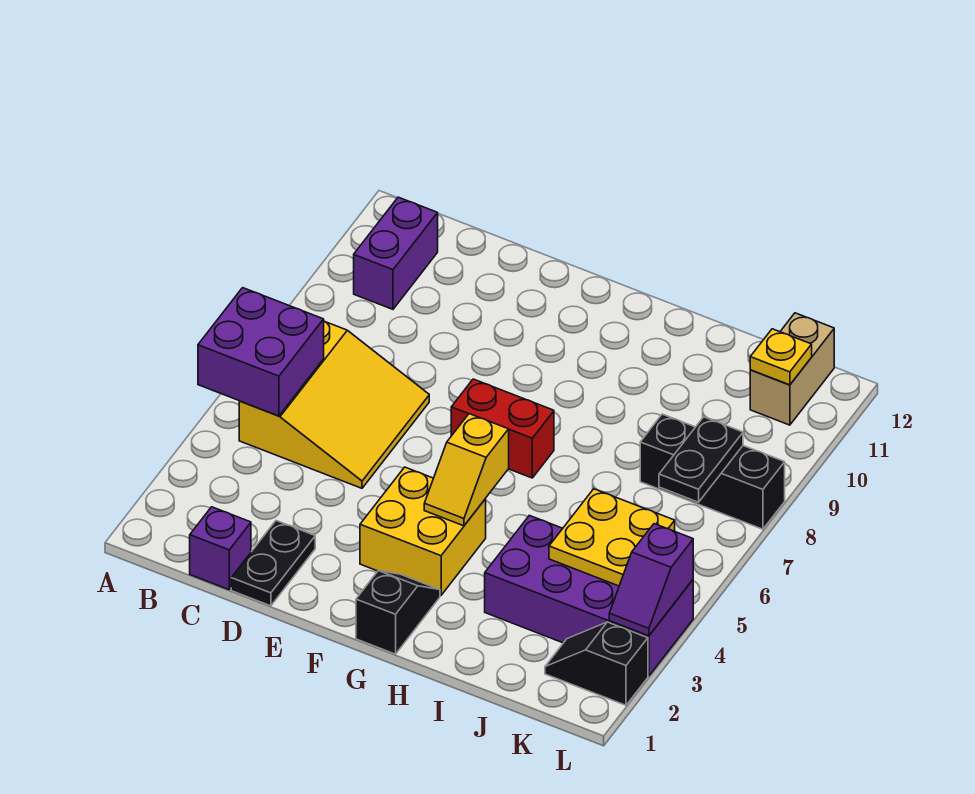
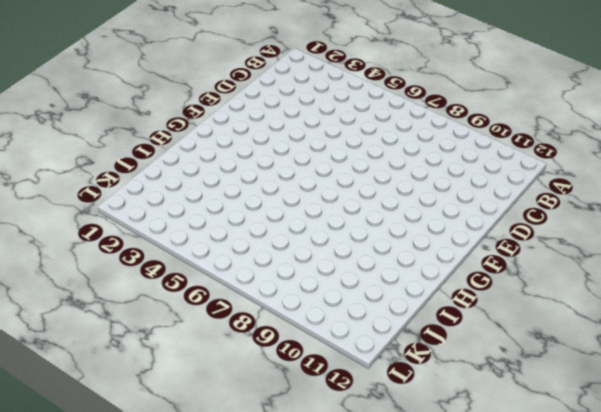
none -> yellow 3x3 slope [239,321,429,488]
none -> purple 1x2 brick [354,197,438,309]
none -> purple 1x1 brick [190,507,251,590]

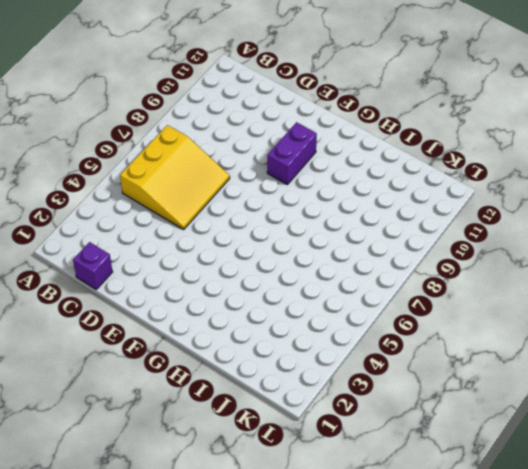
purple 1x2 brick [267,122,317,185] -> purple 1x2 brick moved to [354,197,438,309]
none -> black 1x2 plate [231,521,315,606]
none -> yellow 2x2 brick [360,467,486,595]
none -> red 1x2 brick [451,379,554,478]

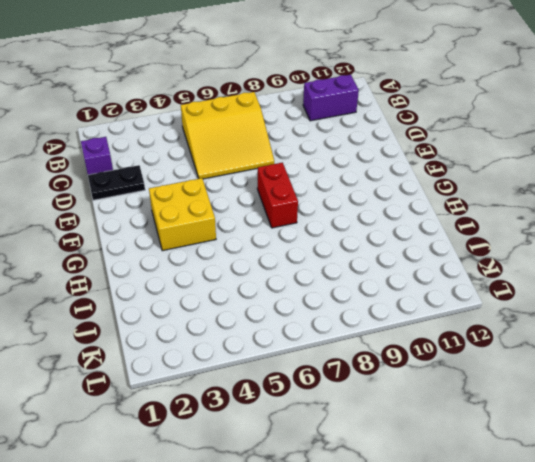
none -> black 1x2 slope [356,571,440,654]
none -> purple 2x4 brick [485,515,693,676]
none -> black 1x3 brick [640,414,785,529]

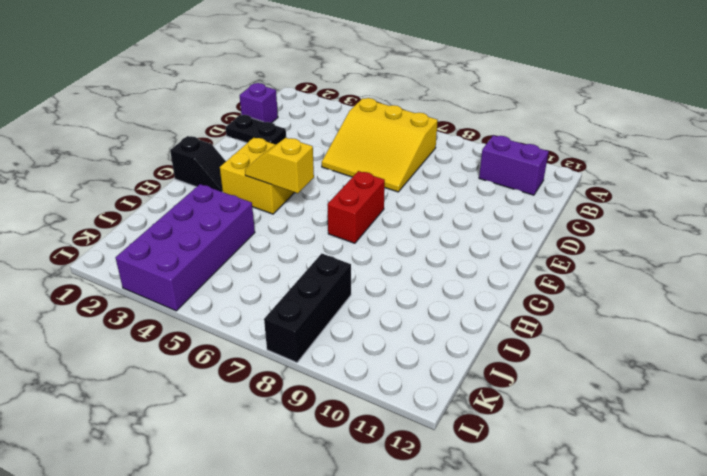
none -> black 1x2 slope [545,622,648,705]
none -> tan 1x2 brick [750,313,834,425]
none -> purple 2x2 brick [198,288,324,416]

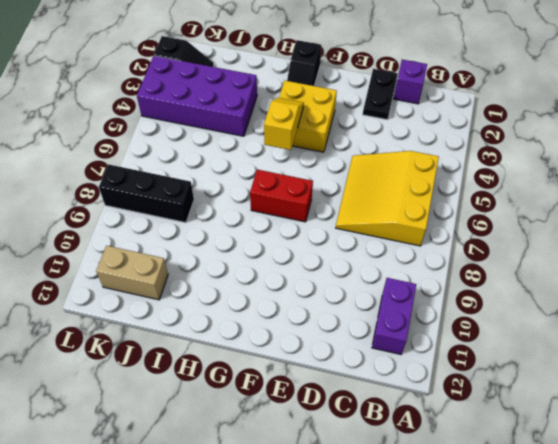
tan 1x2 brick [96,246,168,300] -> tan 1x2 brick turned to [750,313,834,425]
none -> purple 2x2 brick [198,288,324,416]
none -> yellow 2x2 plate [549,489,675,586]
none -> black 1x2 plate [659,417,743,502]

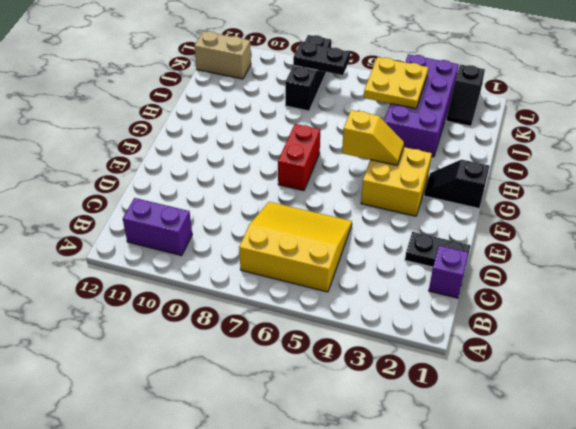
none -> purple 2x2 brick [198,288,324,416]
none -> yellow 1x1 plate [750,329,812,385]
none -> purple 1x2 slope [609,524,693,636]

